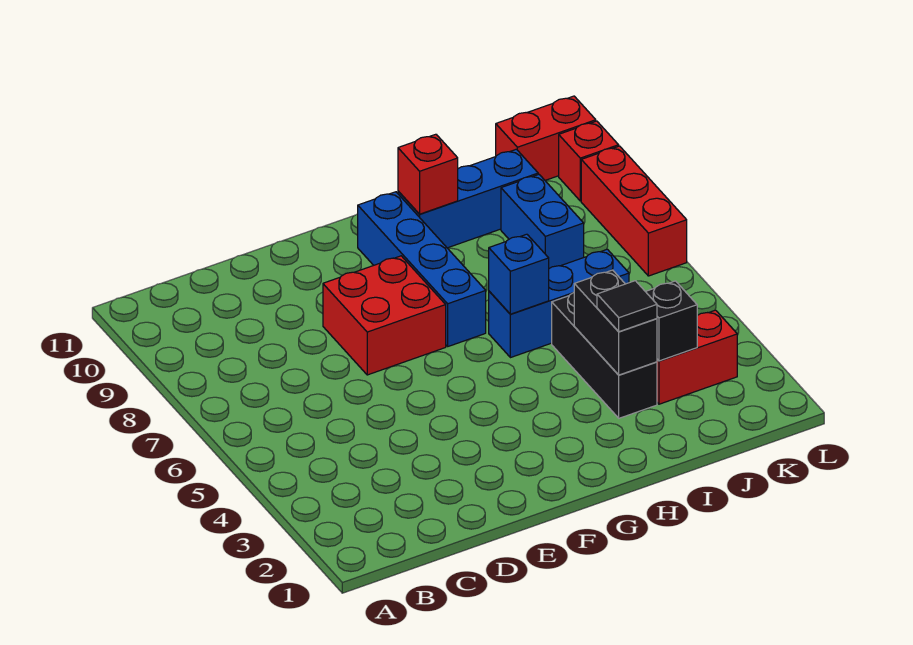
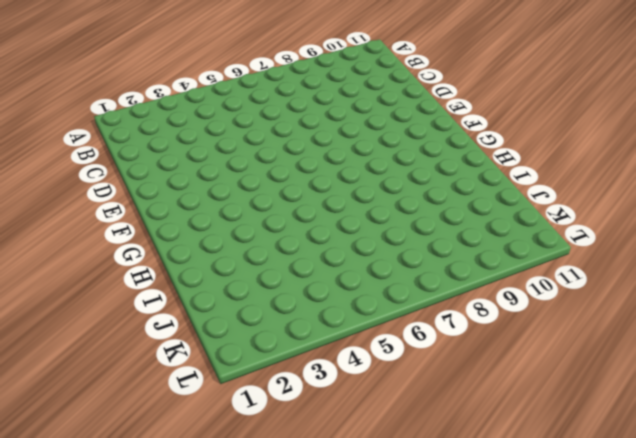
none -> red 2x2 brick [323,256,446,375]
none -> blue 1x4 brick [358,192,486,346]
none -> blue 1x3 brick [489,249,629,358]

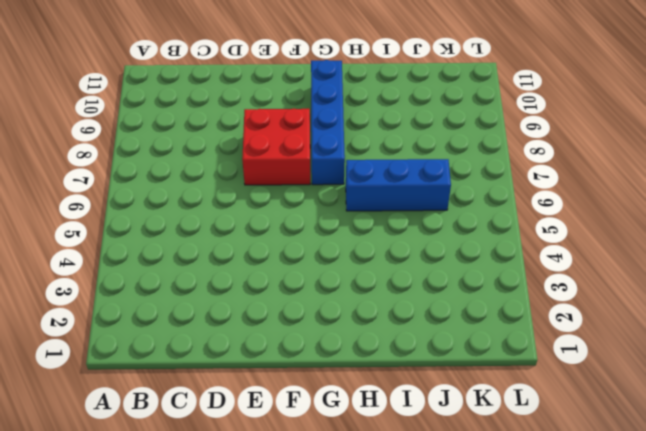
none -> blue 1x3 brick [398,149,538,248]
none -> black 1x3 brick [552,293,657,418]
none -> red 1x2 brick [657,310,737,404]

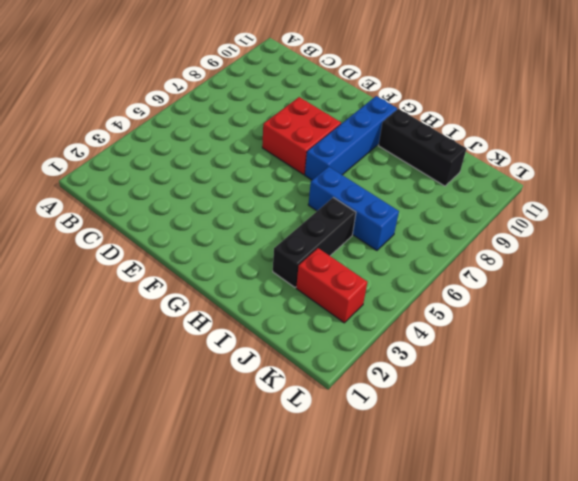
black 1x3 brick [378,109,467,186] -> blue 1x3 brick [398,149,538,248]
none -> blue 1x2 brick [501,174,584,268]
none -> red 1x2 brick [496,96,596,180]
none -> red 1x3 brick [581,146,687,276]

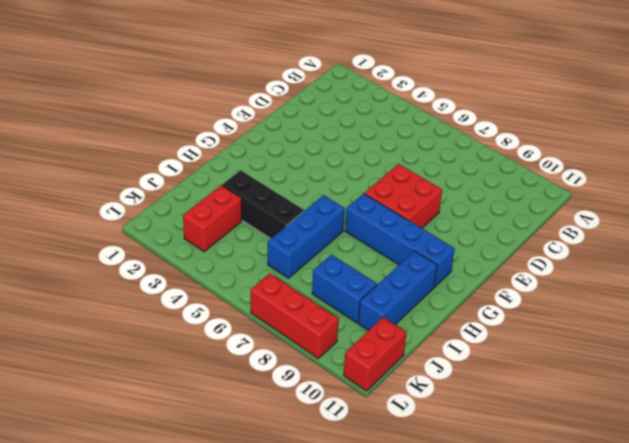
none -> red 1x1 brick [559,121,619,201]
none -> blue 1x1 brick [489,234,549,314]
none -> red 1x1 brick [398,134,458,214]

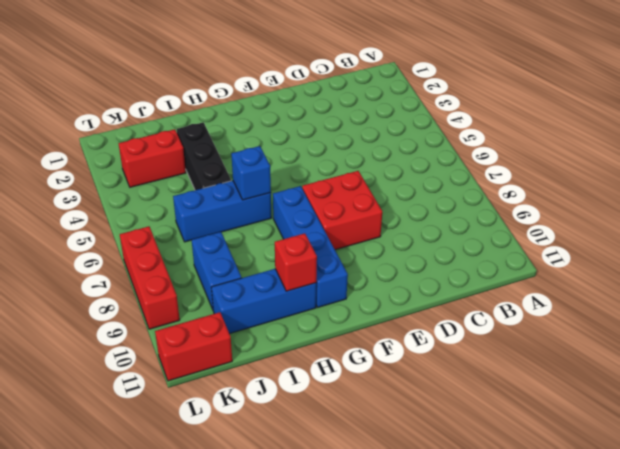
none -> red 1x1 brick [559,121,619,201]
none -> black 1x2 brick [574,270,657,375]
none -> black 1x1 brick [645,281,697,361]

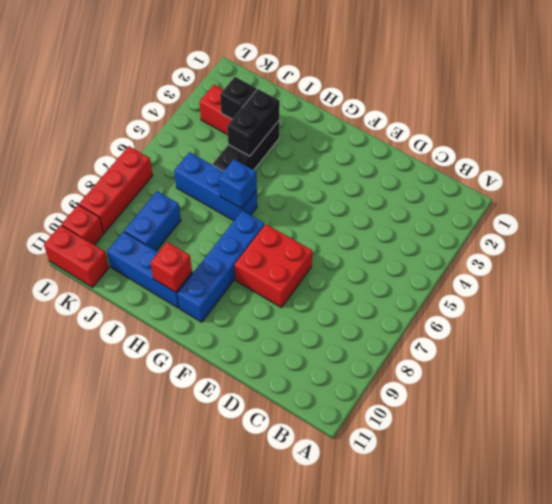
none -> black 1x1 tile [597,281,657,332]

